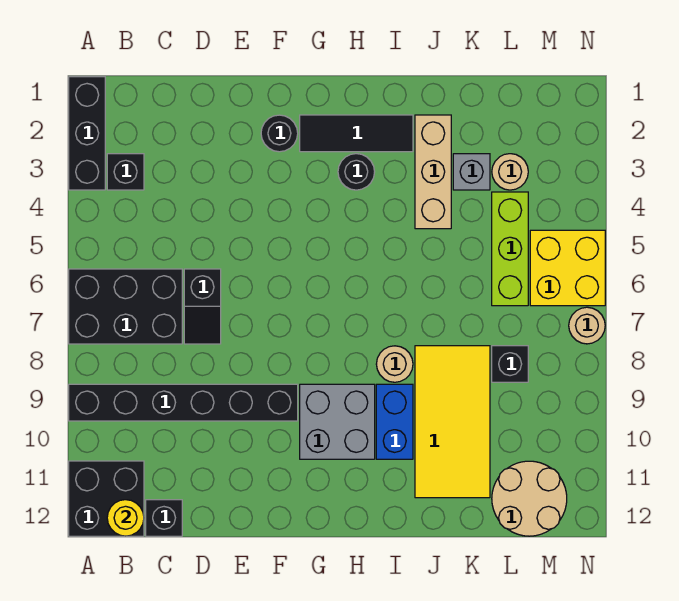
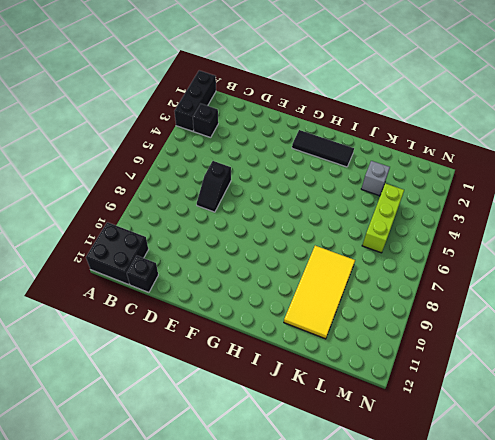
none -> black 2x3 brick [69,269,182,344]
none -> black 1x6 brick [69,384,298,421]
none -> black 1x1 round brick [261,115,298,152]

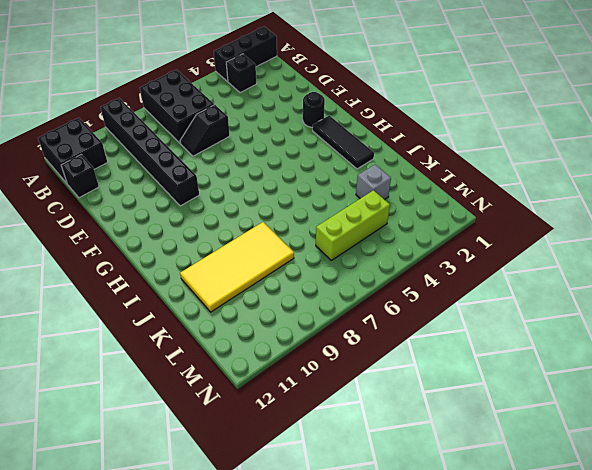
none -> grey 2x2 brick [300,384,375,459]
none -> black 1x1 round brick [338,154,375,190]
none -> tan 1x1 round brick [376,346,413,382]

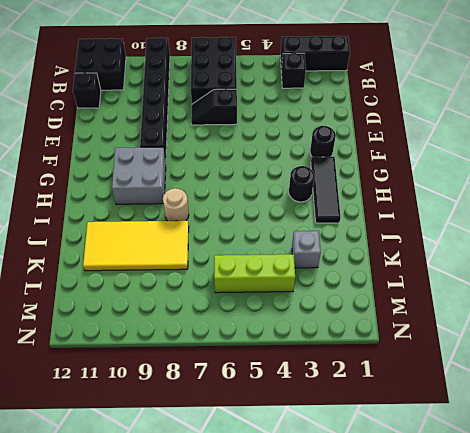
none -> blue 1x2 brick [376,384,413,459]
none -> tan 1x3 brick [415,115,451,229]
none -> tan 1x1 round brick [492,154,528,190]

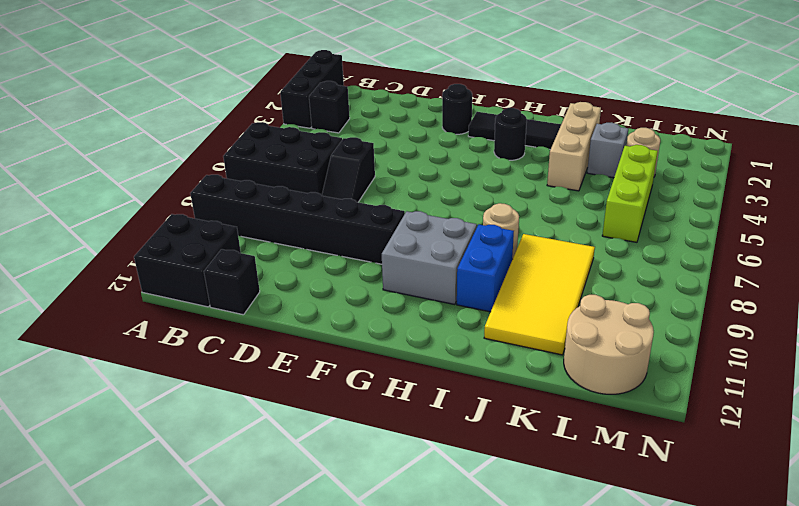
none -> black 1x1 brick [492,346,528,382]
none -> yellow 2x2 brick [530,230,605,306]
none -> tan 1x1 round brick [569,307,605,344]

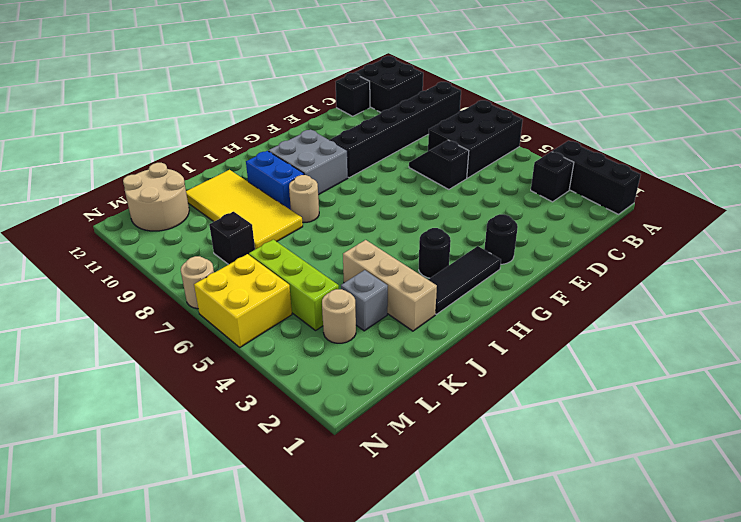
none -> yellow 1x1 round brick [107,500,144,536]

